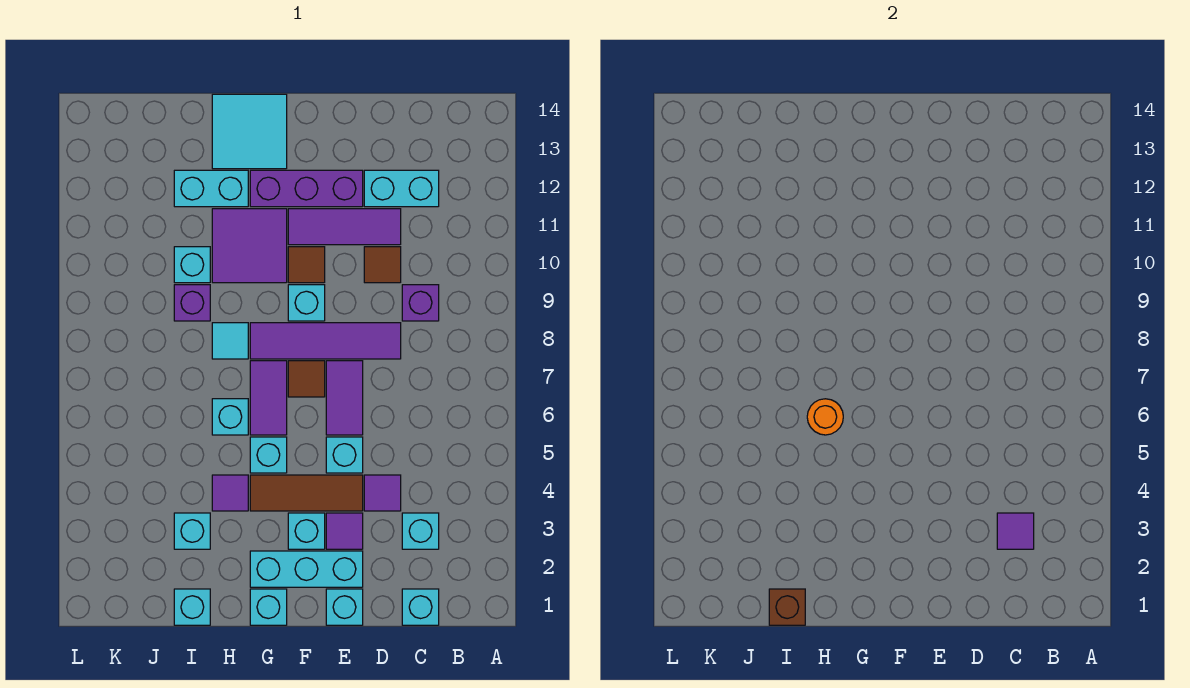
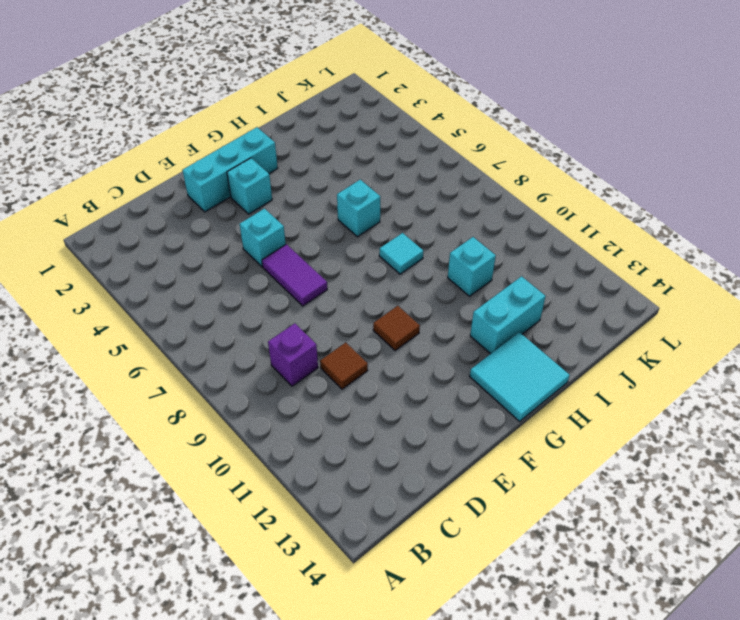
none -> cyan 1x1 brick [402,589,439,625]
none -> cyan 1x1 brick [402,513,439,549]
none -> cyan 1x2 brick [364,170,439,207]
none -> purple 1x1 tile [364,475,401,511]

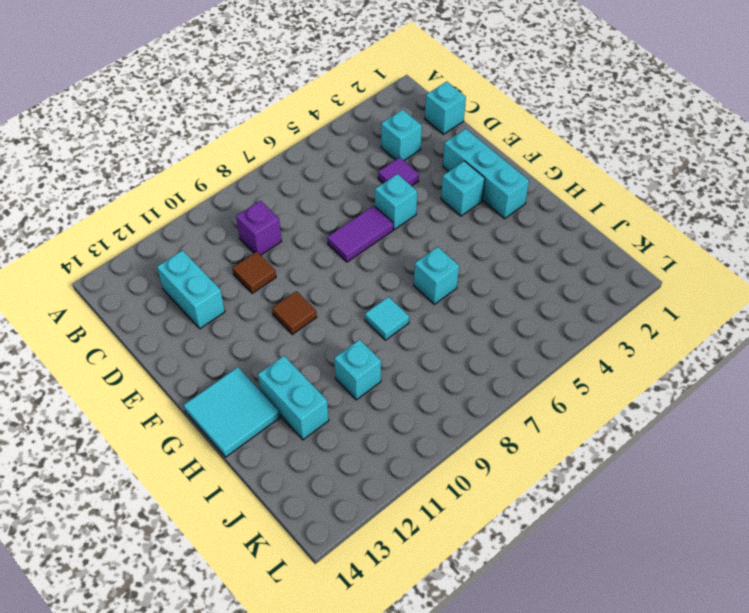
none -> purple 1x4 tile [250,323,401,359]
none -> purple 1x3 tile [288,209,401,245]
none -> cyan 1x1 brick [326,589,363,625]
none -> purple 1x1 tile [326,513,363,549]

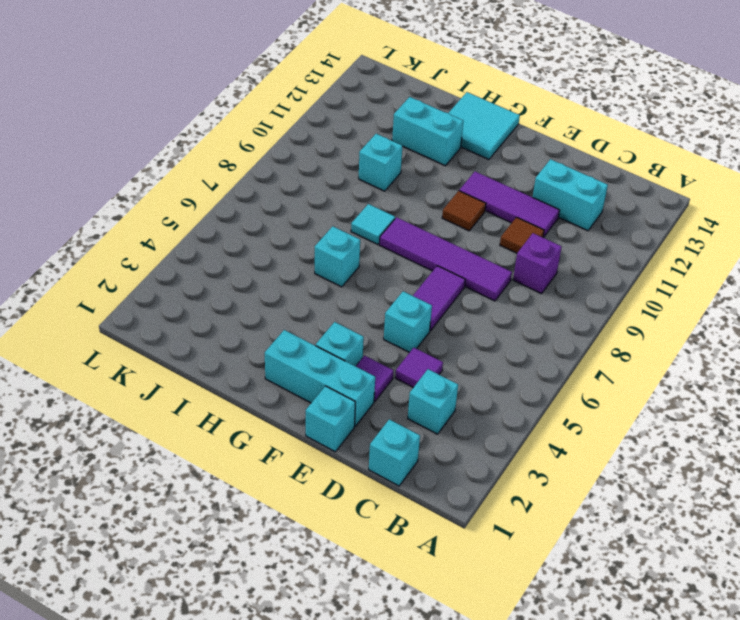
none -> brown 1x3 tile [250,475,363,511]
none -> purple 1x3 brick [250,170,363,207]
none -> brown 1x1 tile [288,361,325,397]
none -> cyan 1x1 brick [288,285,325,321]

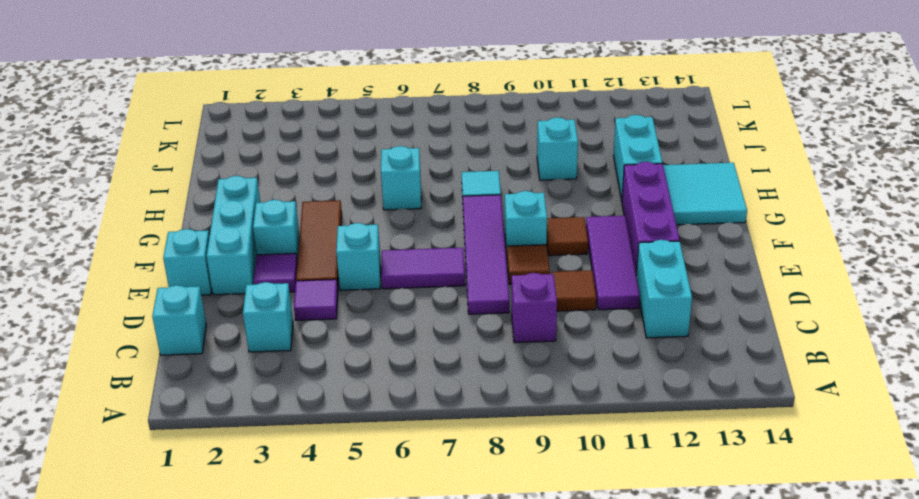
brown 1x1 tile [507,245,550,284] -> brown 1x1 tile moved to [288,361,325,397]
none -> cyan 1x1 brick [250,589,287,625]
none -> cyan 1x1 brick [250,437,287,473]
none -> purple 1x2 tile [250,361,287,435]
none -> purple 2x2 tile [212,209,287,283]

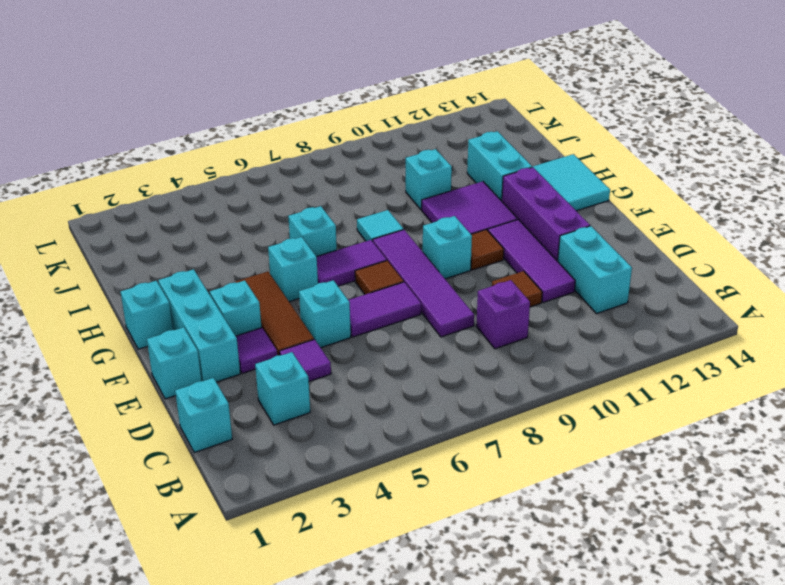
none -> purple 1x1 tile [212,475,248,511]
none -> cyan 1x1 brick [174,589,210,625]
none -> cyan 1x1 brick [174,513,210,549]
none -> purple 1x1 brick [174,285,210,321]

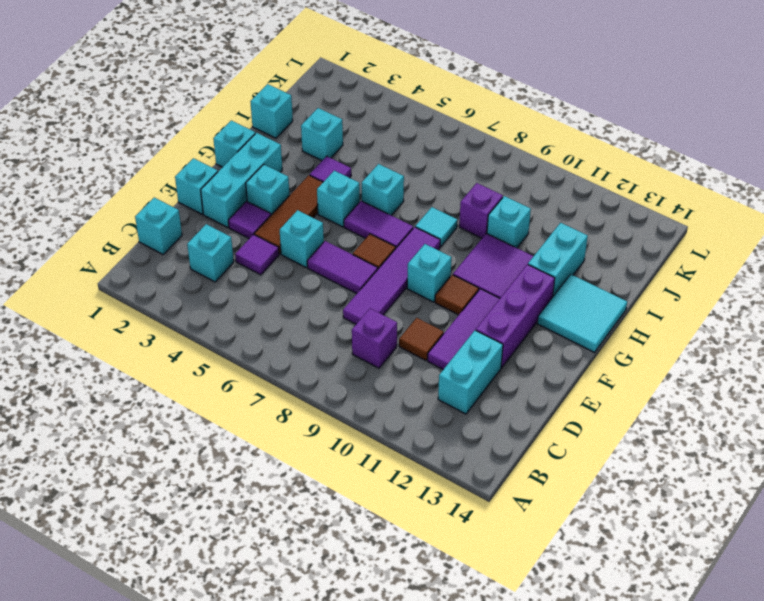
none -> purple 1x1 tile [997,513,1034,549]
none -> orange 1x1 round brick [807,399,843,435]
none -> brown 1x1 brick [769,589,805,625]

